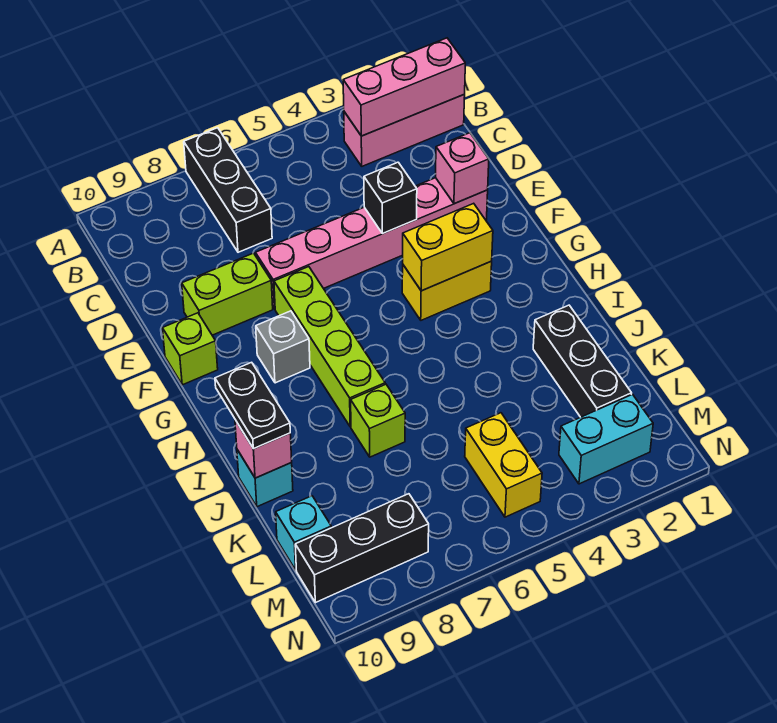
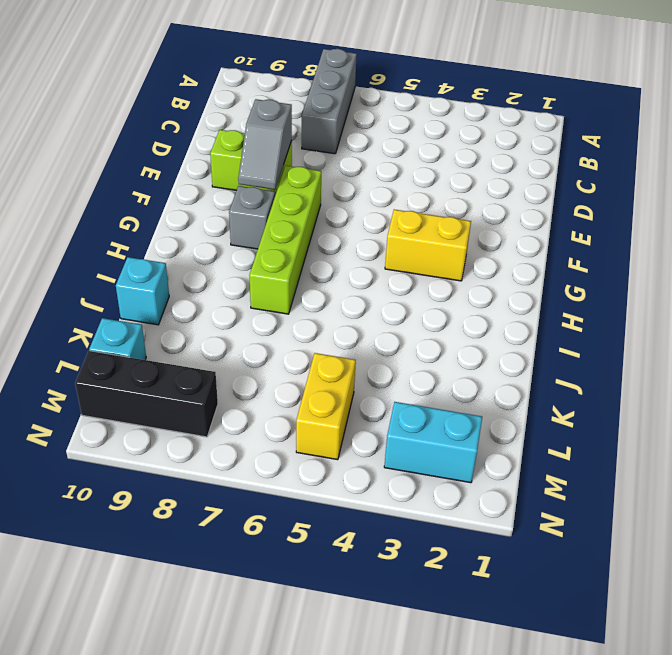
grey 1x3 brick [302,49,357,154] -> black 1x3 brick [184,128,272,252]
grey 1x2 slope [238,99,292,190] -> none
none -> pink 1x3 brick [344,95,465,166]
none -> pink 1x6 brick [256,178,488,309]
none -> lime 1x1 brick [162,313,218,385]

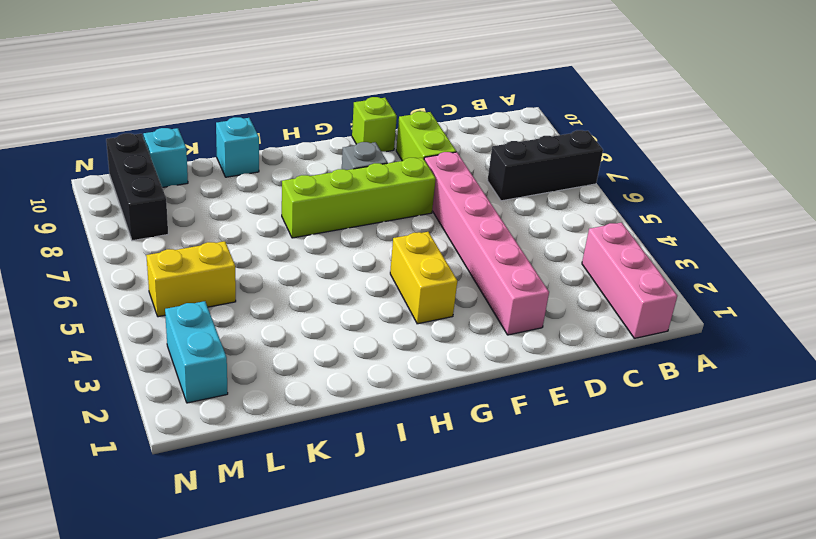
none -> black 1x3 brick [533,305,632,417]
none -> lime 1x1 brick [351,384,405,457]
none -> pink 1x3 brick [343,38,465,136]

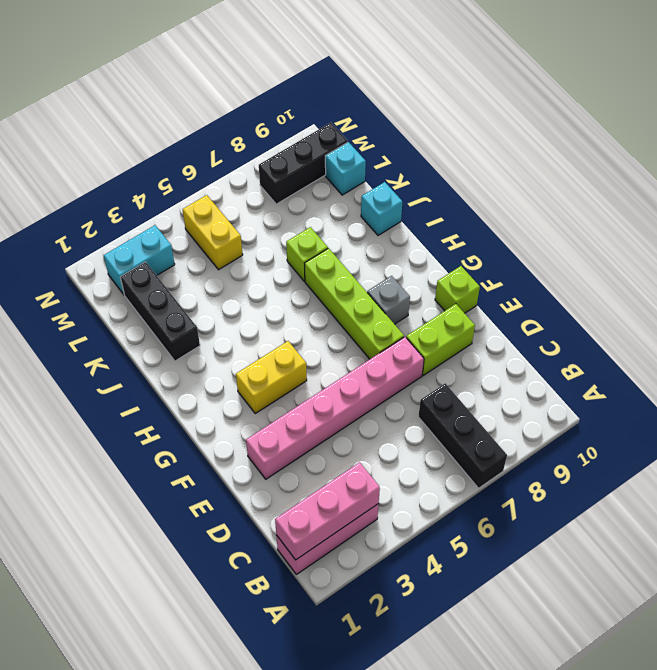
none -> pink 1x1 brick [436,133,489,204]
none -> black 1x1 brick [364,162,417,233]
none -> yellow 1x2 brick [403,203,493,291]

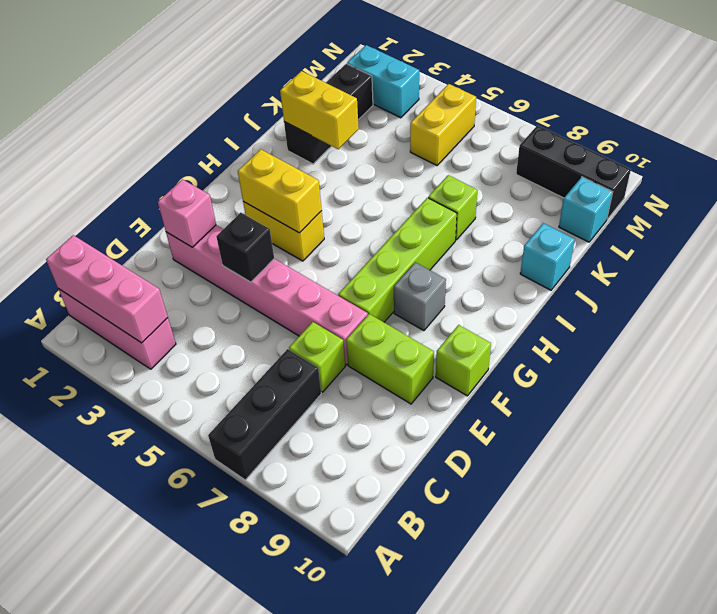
lime 1x1 brick [289,322,345,392] -> none
yellow 1x2 brick [280,71,359,149] -> none
none -> pink 1x1 brick [235,420,292,478]
none -> black 1x2 plate [215,362,290,449]

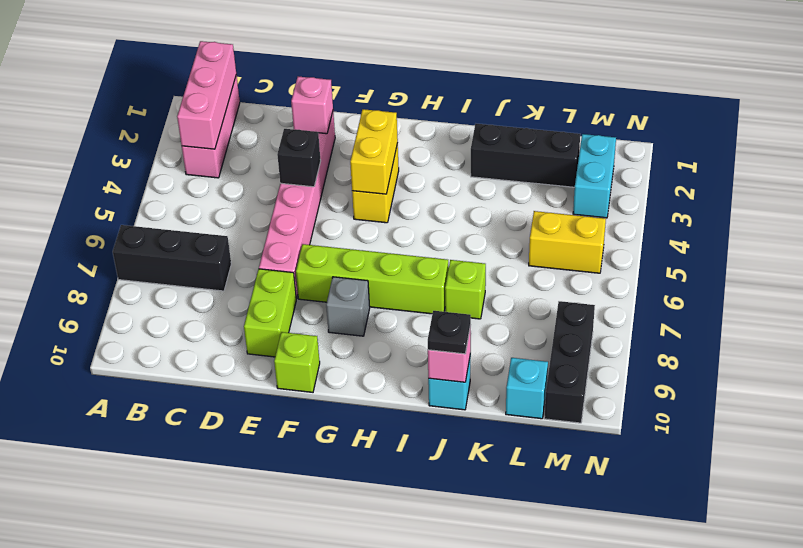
black 1x1 plate [428,311,471,354] -> black 1x2 plate [215,362,290,449]

